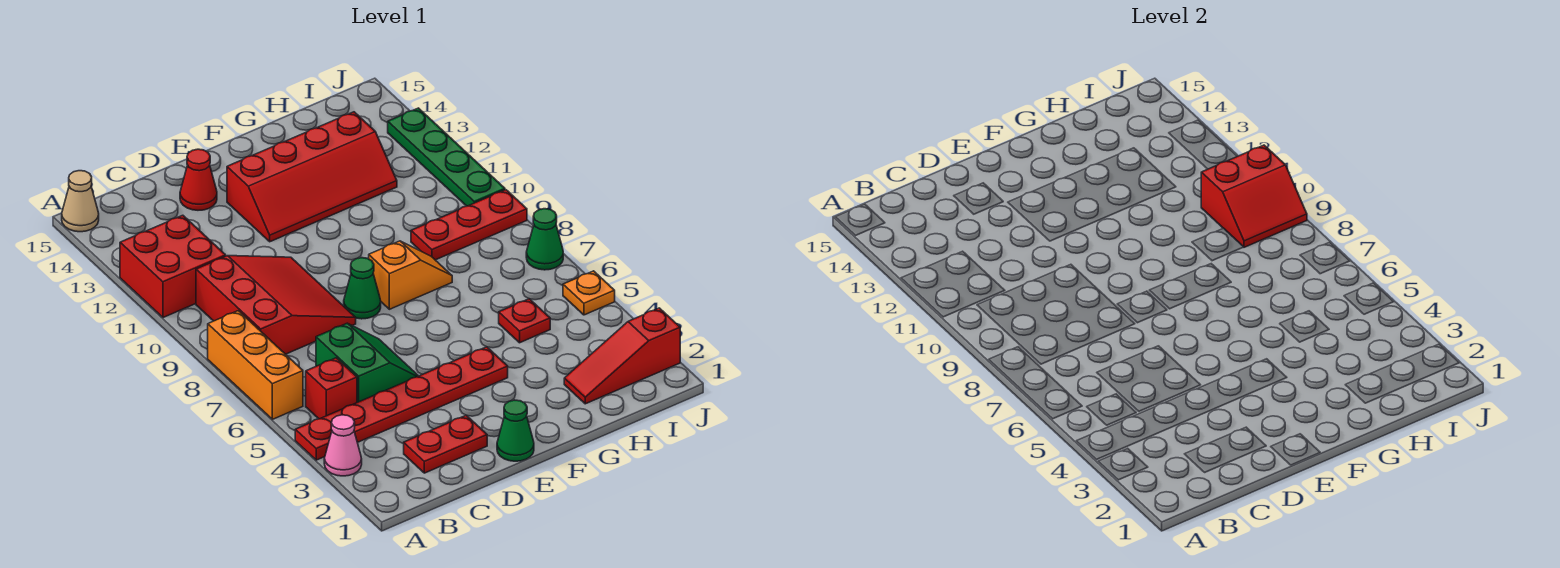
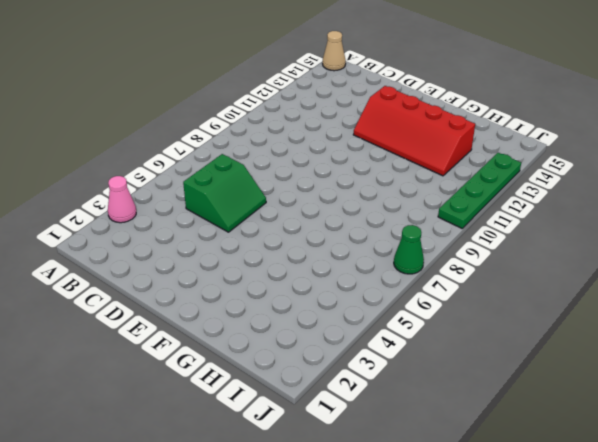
none -> red 1x6 plate [295,347,508,460]
none -> orange 1x3 brick [208,311,303,419]
none -> red 2x2 brick [120,215,226,318]

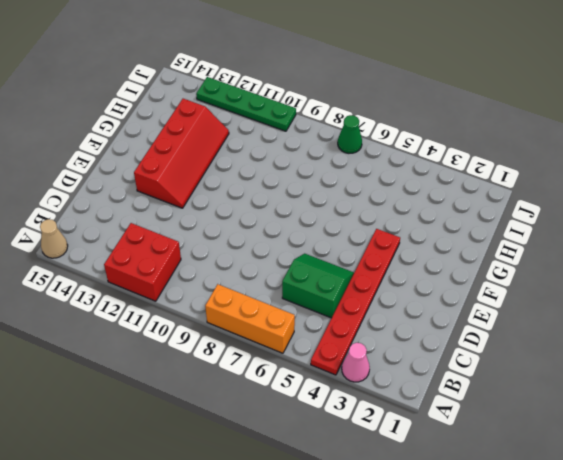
none -> red 1x1 brick [306,358,357,419]
none -> red 3x3 slope [196,256,356,354]
none -> red 1x2 plate [404,415,487,473]

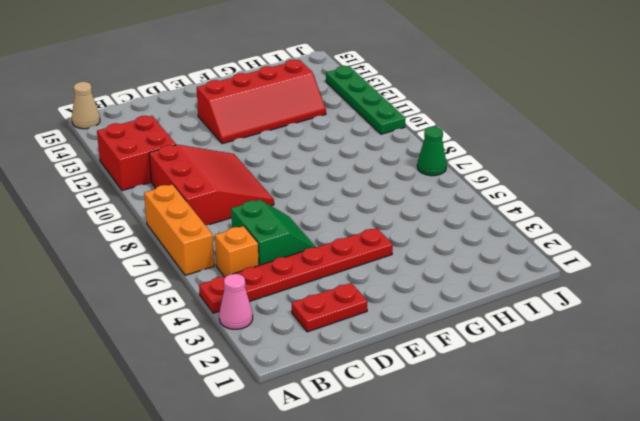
orange 1x1 brick [215,226,259,277] -> red 1x1 brick [306,358,357,419]
none -> red 1x1 cone [180,149,217,210]
none -> green 1x1 cone [497,400,534,461]
none -> green 1x1 cone [344,258,381,319]

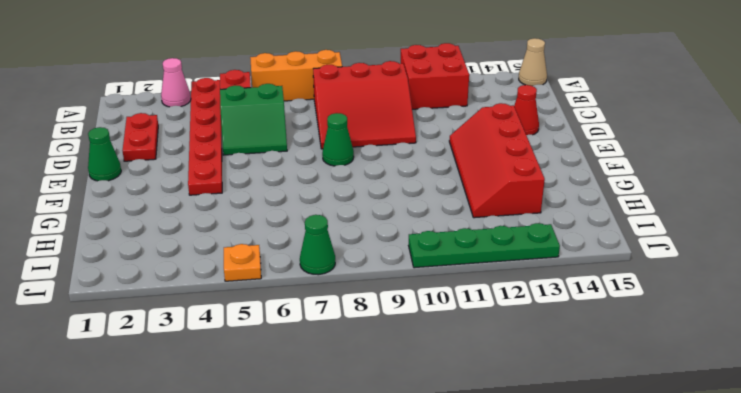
none -> orange 1x2 slope [369,241,452,309]
none -> red 1x3 slope [564,308,680,404]
none -> red 1x1 plate [499,299,550,343]

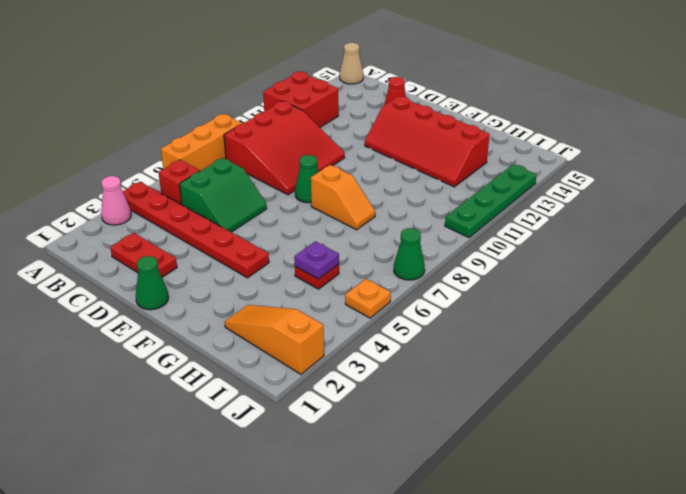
orange 1x3 slope [225,305,324,374] -> red 1x3 slope [564,308,680,404]
purple 1x1 plate [294,241,339,279] -> none
none -> red 1x3 plate [411,190,527,260]
none -> red 2x2 slope [1201,145,1307,247]

